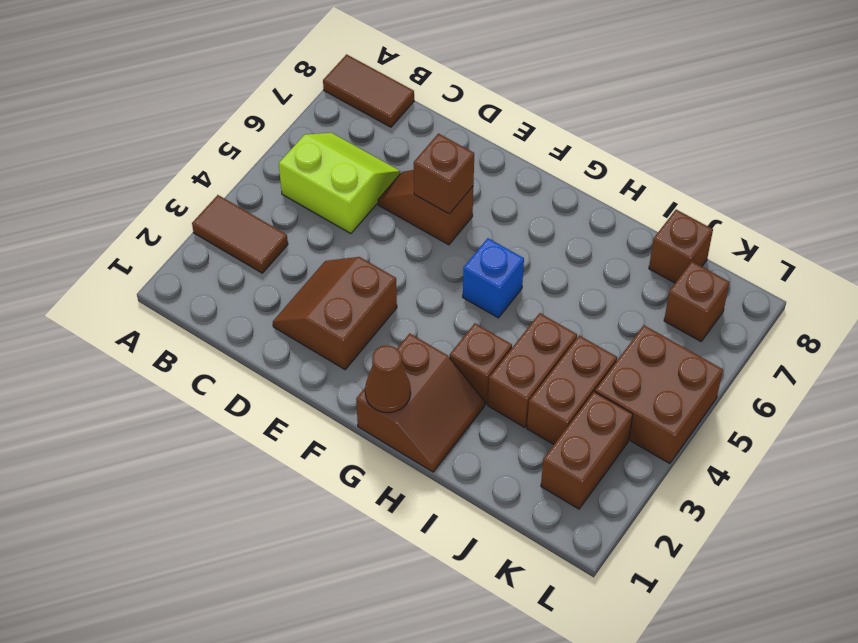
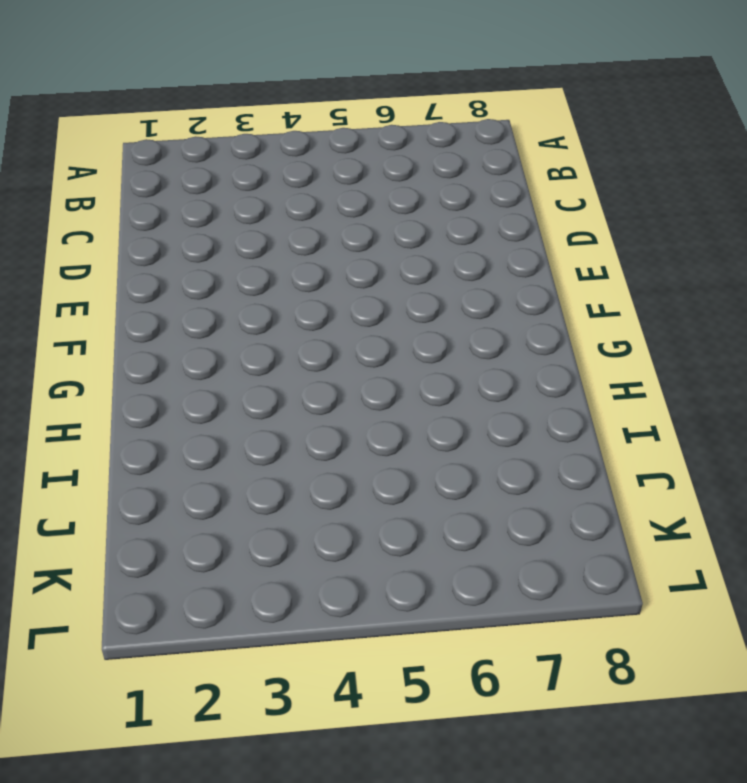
none -> brown 1x2 tile [192,195,288,273]
none -> brown 1x2 tile [323,54,414,127]
none -> lime 2x2 slope [279,133,400,234]

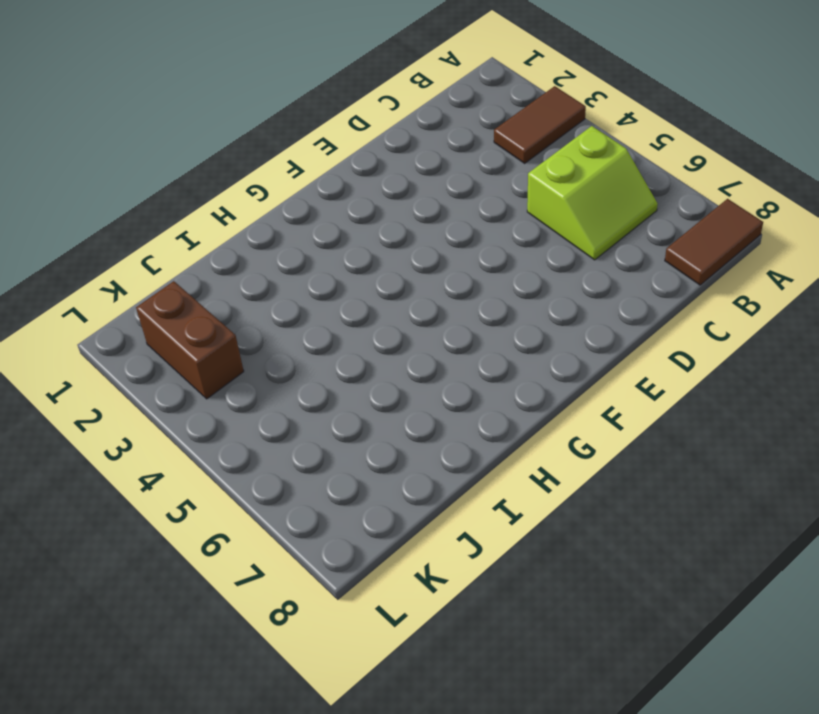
none -> brown 2x2 slope [273,257,397,369]
none -> brown 1x2 slope [378,170,473,245]
none -> brown 2x2 slope [356,333,485,472]

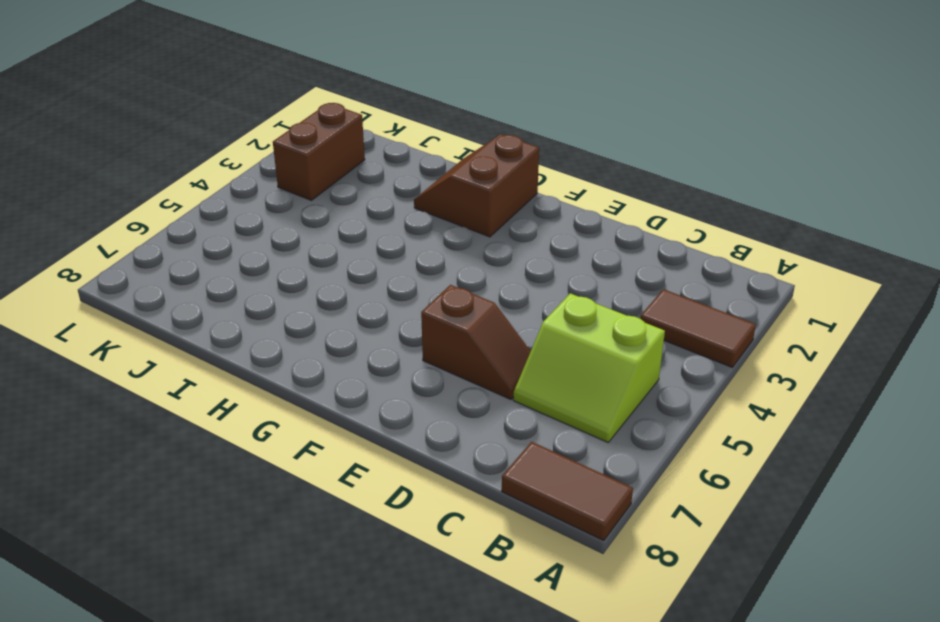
none -> brown 2x2 slope [273,257,397,369]
none -> blue 1x1 brick [463,238,524,318]
none -> brown 1x1 brick [450,323,512,405]

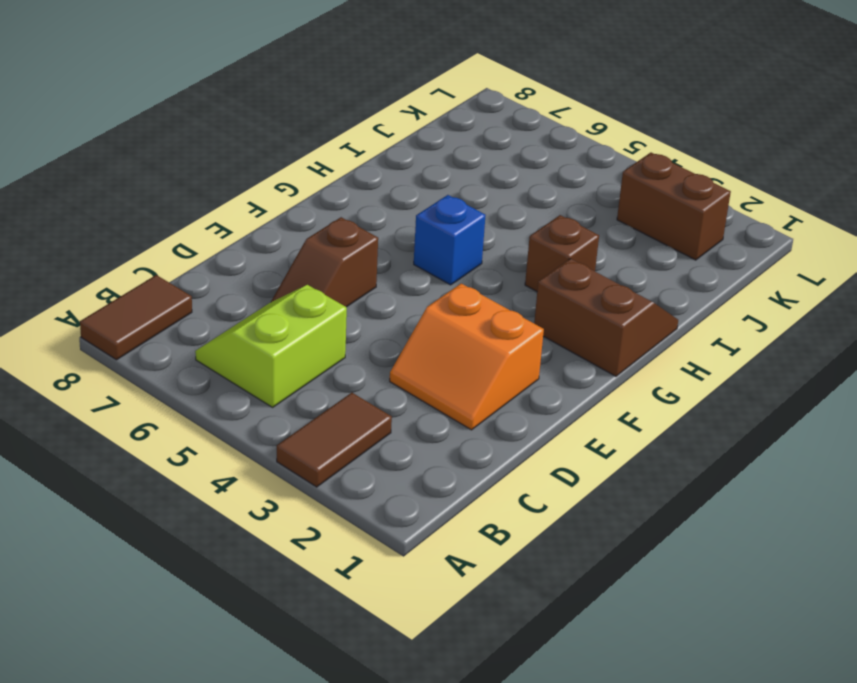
orange 2x2 slope [390,284,544,430] -> brown 2x2 slope [273,257,397,369]
none -> brown 1x2 brick [488,313,577,427]
none -> brown 1x2 brick [527,336,617,444]
none -> brown 1x1 brick [649,210,713,283]

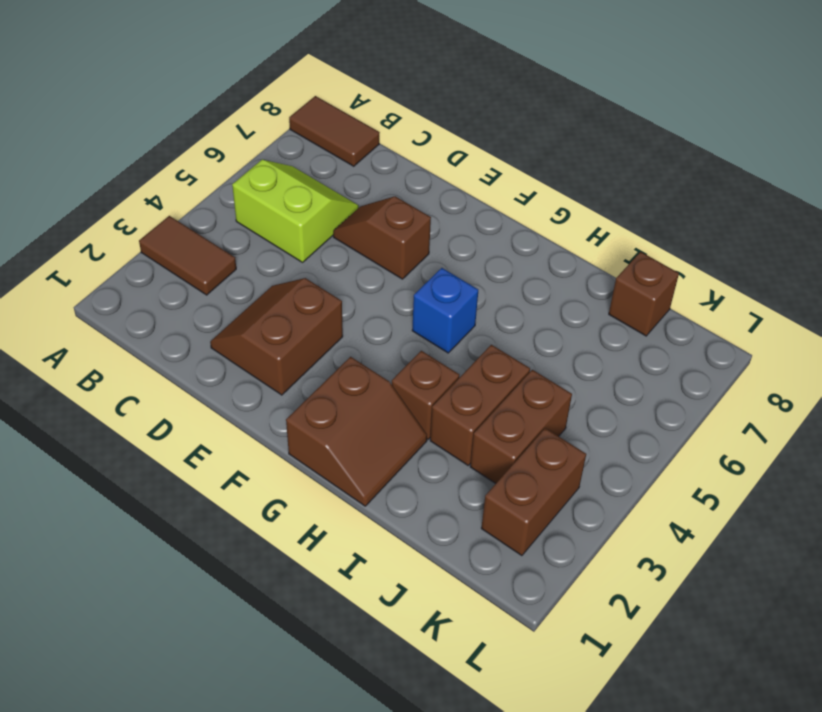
none -> brown 2x2 brick [595,325,723,464]
none -> brown 1x1 brick [664,262,730,341]
none -> brown 1x1 brick [414,134,474,214]

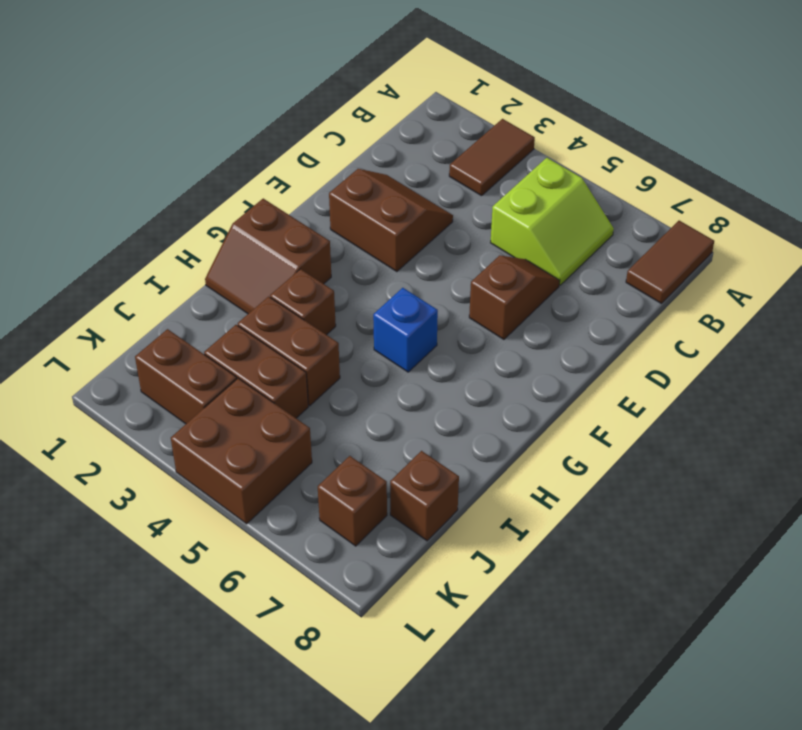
none -> brown 1x1 brick [414,134,474,214]
none -> brown 1x1 cone [365,345,411,413]

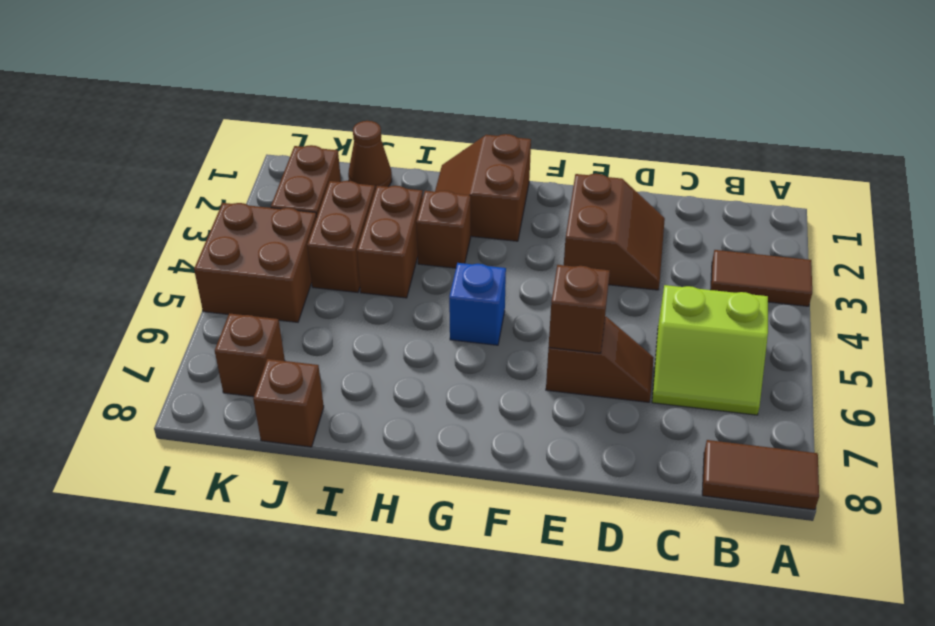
brown 1x1 cone [348,121,392,191] -> brown 1x1 cone moved to [365,345,411,413]

